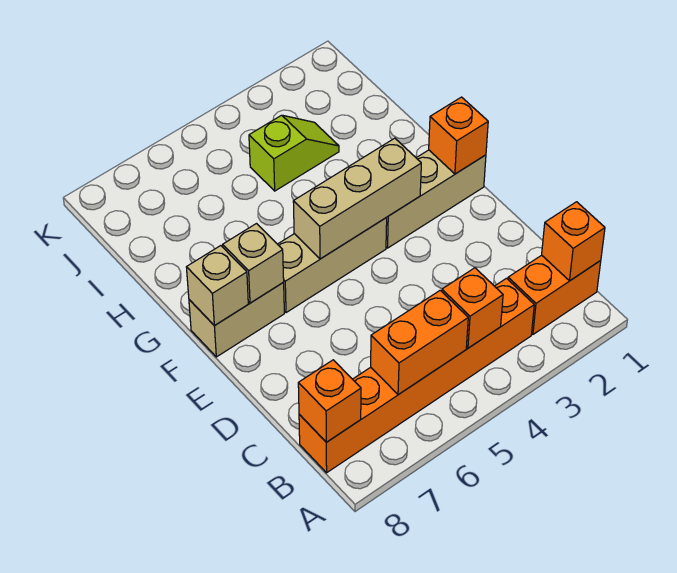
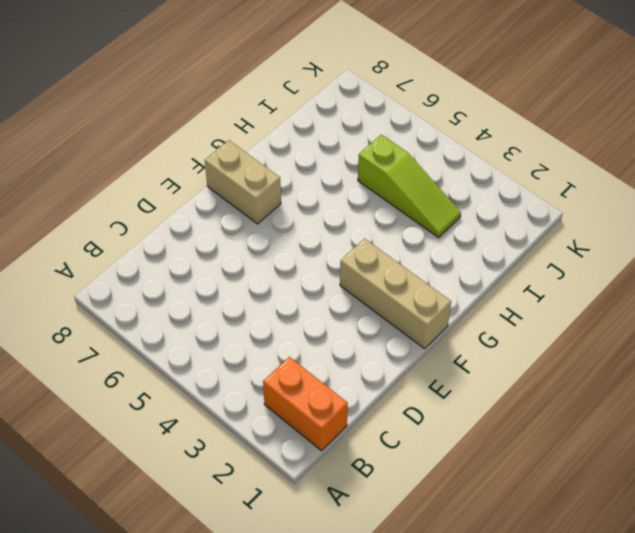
lime 1x3 slope [358,135,461,237] -> lime 1x2 slope [249,115,339,191]
none -> orange 1x6 brick [299,278,534,473]
none -> tan 1x3 brick [278,218,387,313]
none -> orange 1x1 brick [542,202,605,281]

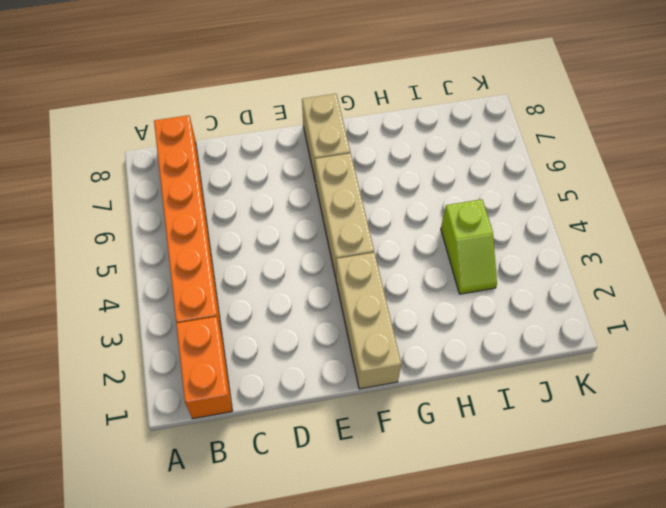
none -> orange 1x1 brick [542,202,605,281]
none -> orange 1x1 brick [442,268,503,348]
none -> orange 1x2 brick [371,291,468,395]

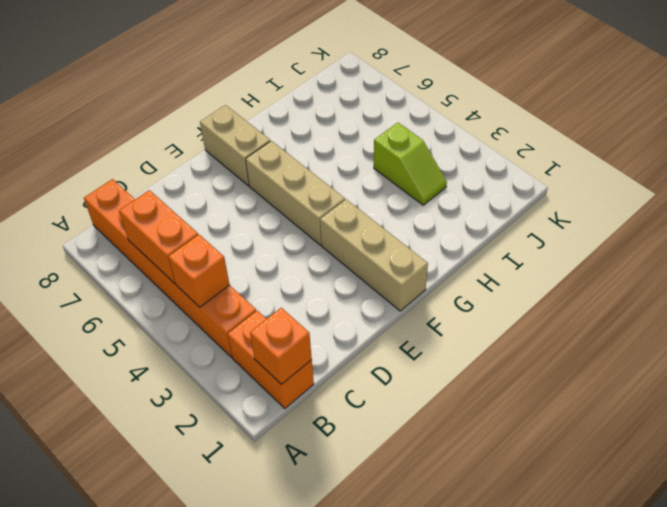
none -> orange 1x1 brick [298,360,361,442]
none -> orange 1x1 brick [429,97,488,174]
none -> tan 1x3 brick [293,138,421,259]

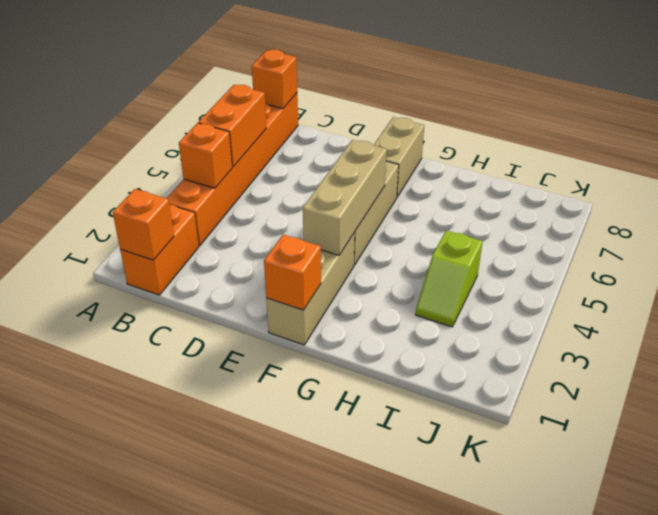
none -> tan 1x1 brick [223,224,284,303]
none -> tan 1x1 brick [186,246,248,326]

